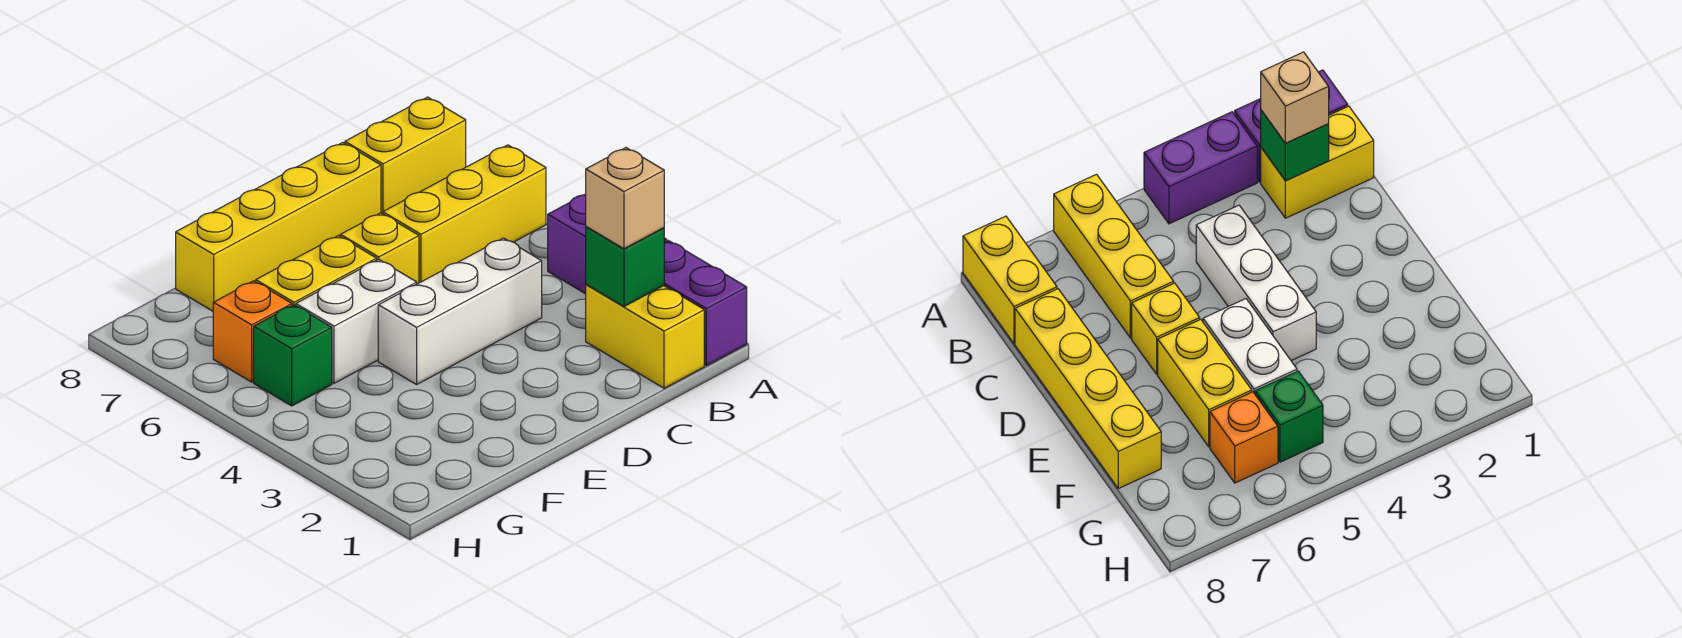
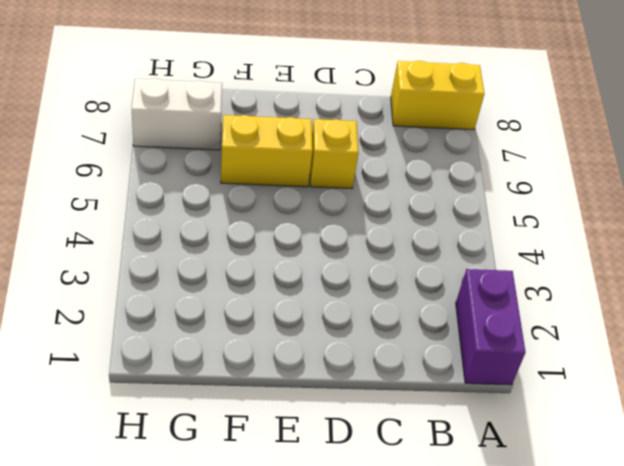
white 1x2 brick [132,79,222,150] -> white 1x2 brick moved to [296,259,417,383]
none -> purple 1x2 brick [548,194,667,294]
none -> yellow 1x3 brick [383,145,546,283]
none -> yellow 1x2 brick [586,284,704,388]

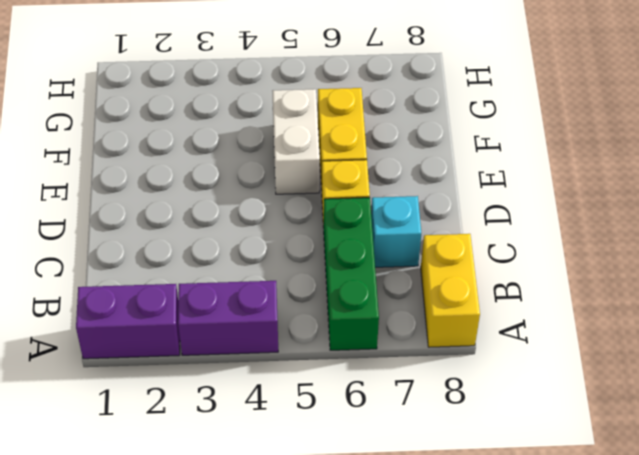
green 1x3 brick [324,198,379,350] -> yellow 1x3 brick [383,145,546,283]
cyan 1x1 brick [371,196,421,267] -> none
none -> yellow 1x2 brick [586,284,704,388]
none -> white 1x3 brick [378,238,542,384]
none -> yellow 1x4 brick [176,143,381,311]

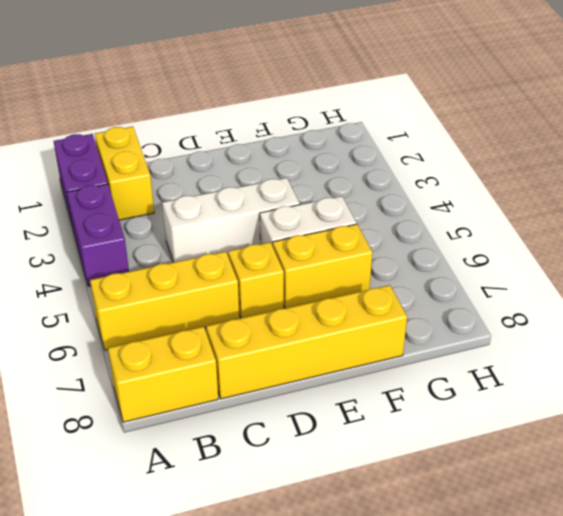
none -> green 1x1 brick [254,305,332,406]
none -> orange 1x1 brick [213,281,292,382]
none -> green 1x1 brick [586,227,664,307]

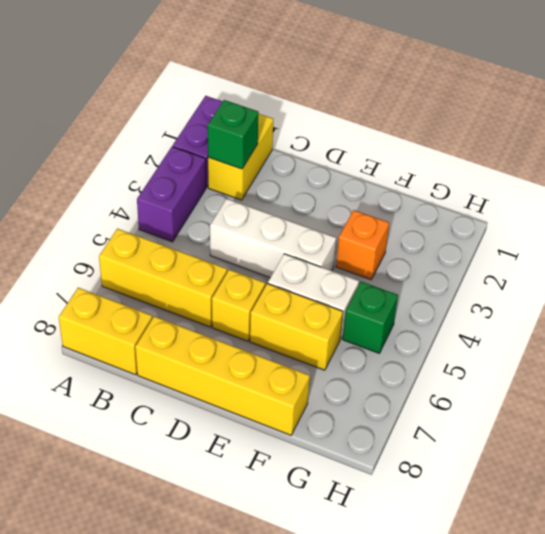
orange 1x1 brick [336,210,389,280] -> orange 1x1 brick moved to [213,281,292,382]
none -> tan 1x1 brick [586,148,664,249]

